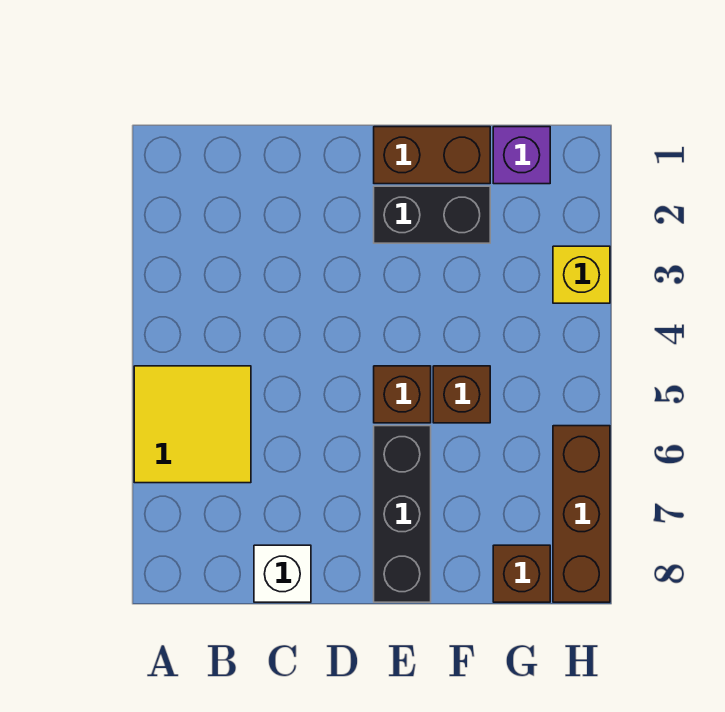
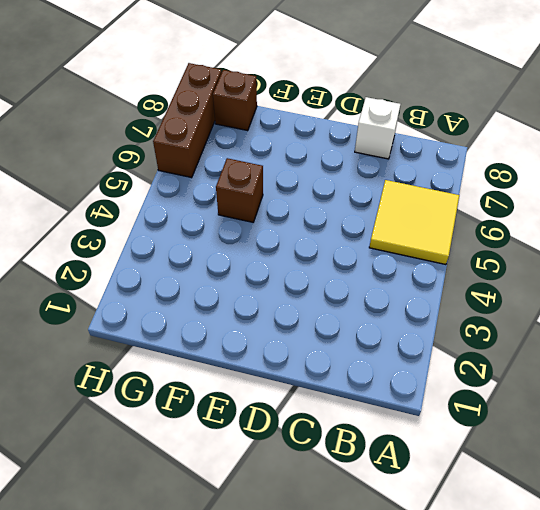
none -> brown 1x2 brick [374,127,490,184]
none -> black 1x2 brick [374,186,490,243]

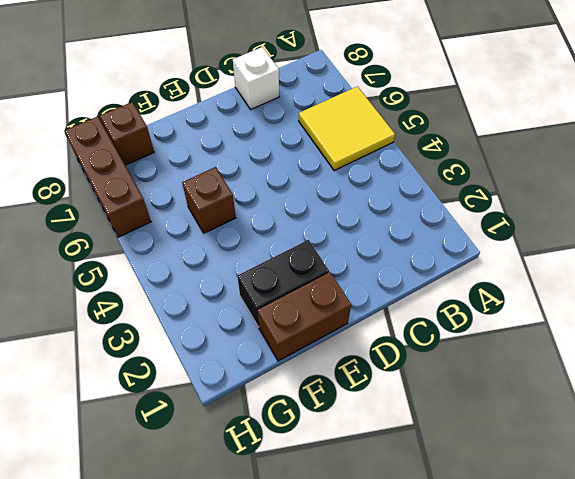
none -> brown 1x1 brick [374,366,431,423]
none -> black 1x3 brick [374,426,431,602]

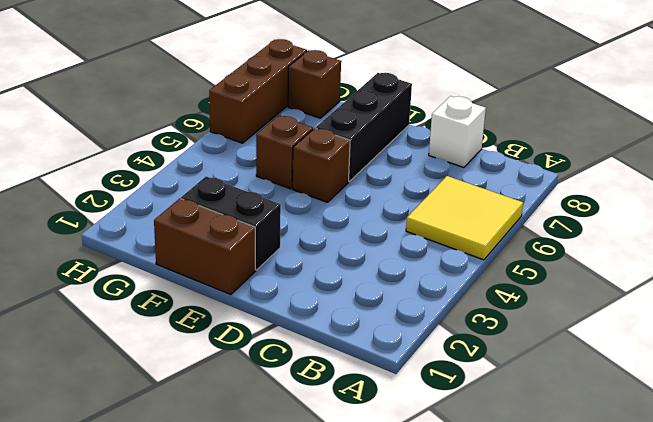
none -> purple 1x1 brick [493,127,550,184]
none -> yellow 1x1 brick [553,246,610,303]

